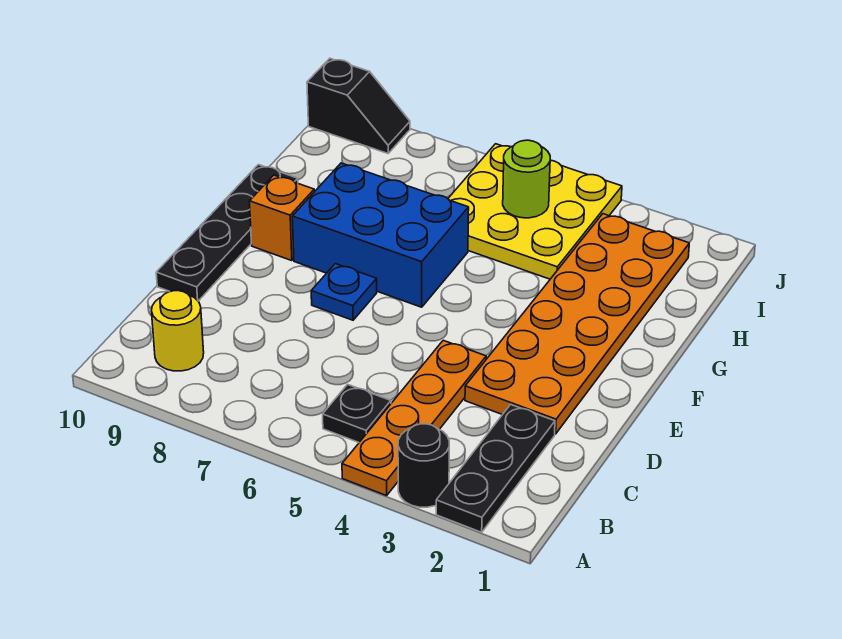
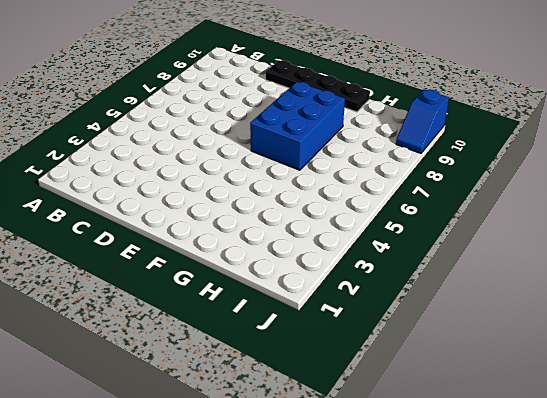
blue 1x2 slope [396,89,449,153] -> black 1x2 slope [307,59,410,153]
none -> black 1x3 plate [436,405,555,532]
none -> black 1x1 round brick [398,424,449,507]
none -> orange 1x4 plate [342,340,486,496]

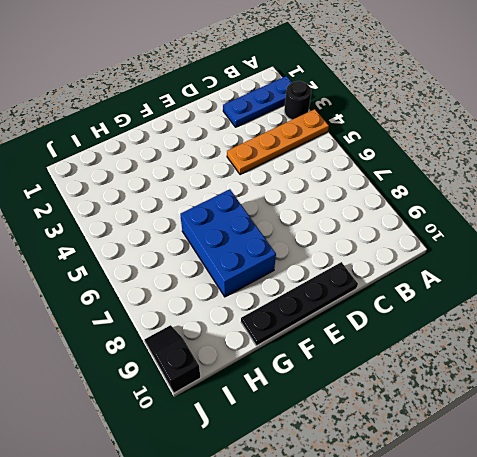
blue 1x3 plate [223,76,292,127] -> black 1x3 plate [436,405,555,532]
none -> black 1x1 plate [323,384,391,442]
none -> yellow 1x1 round brick [152,291,204,371]
none -> orange 2x6 plate [465,214,689,434]

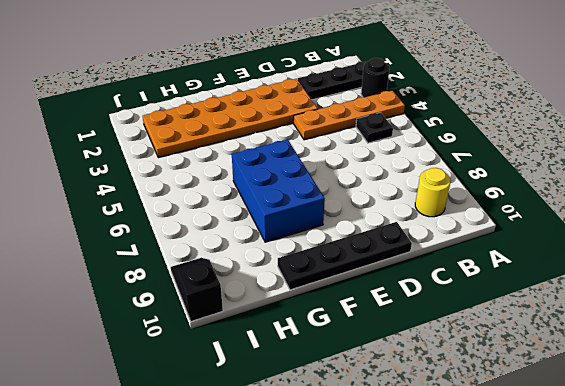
none -> blue 1x1 plate [311,264,377,320]
none -> orange 1x1 brick [250,175,314,261]
none -> yellow 3x3 plate [448,144,622,279]

